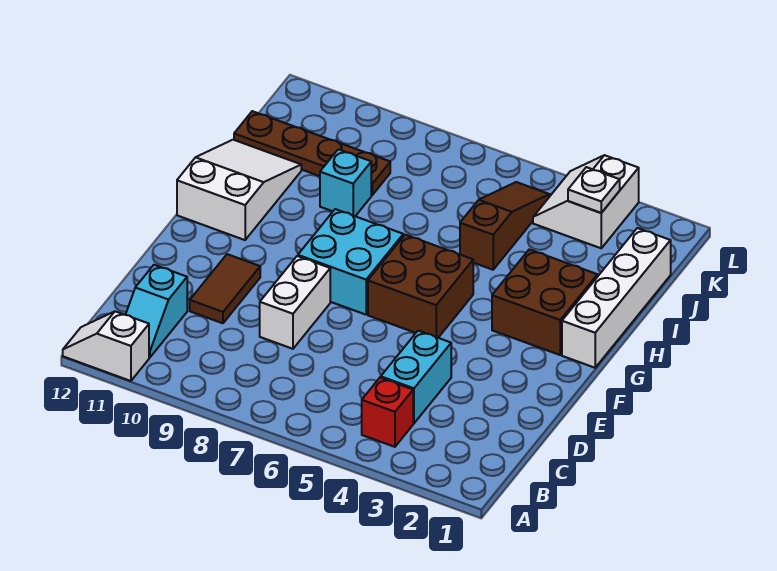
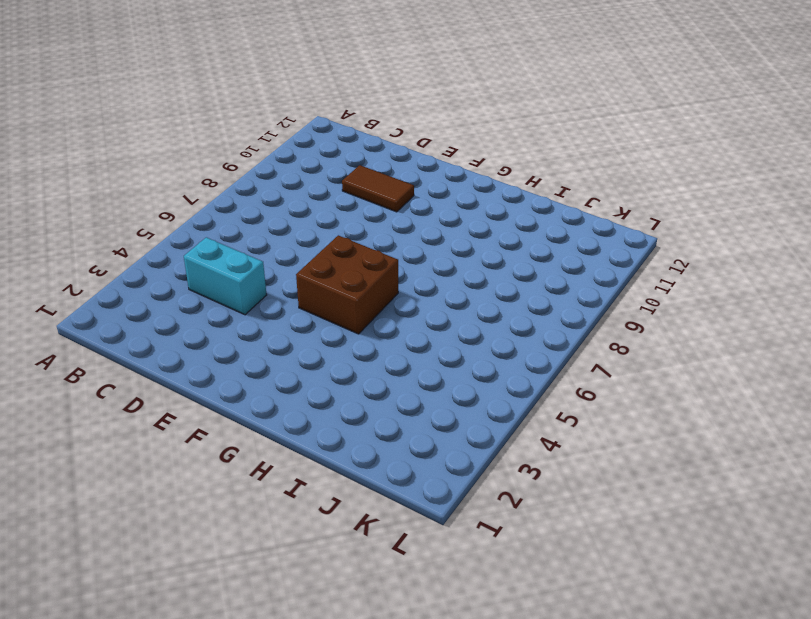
none -> white 1x2 slope [63,311,149,381]
none -> red 1x1 brick [362,378,413,447]
none -> cyan 1x2 slope [126,265,187,357]

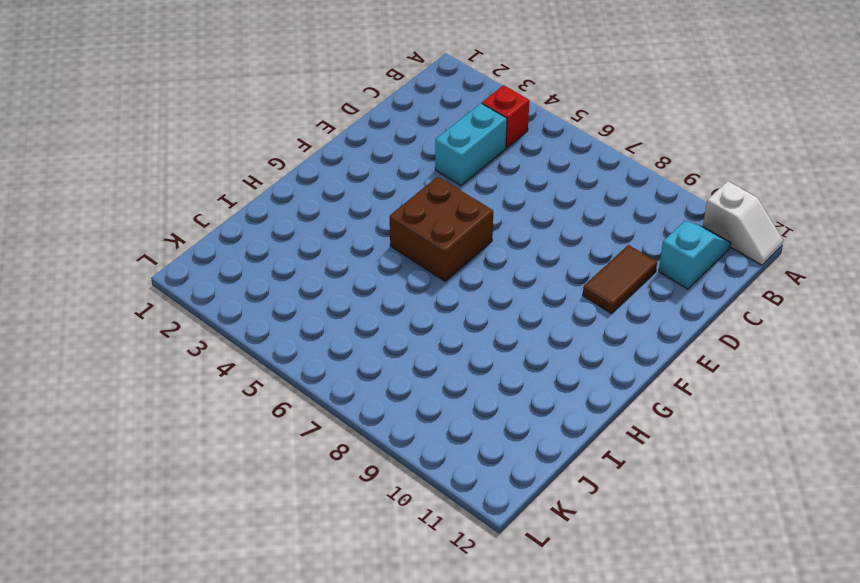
none -> white 1x2 brick [260,256,330,349]
none -> cyan 2x2 brick [298,209,403,315]
none -> white 1x4 brick [562,228,671,368]

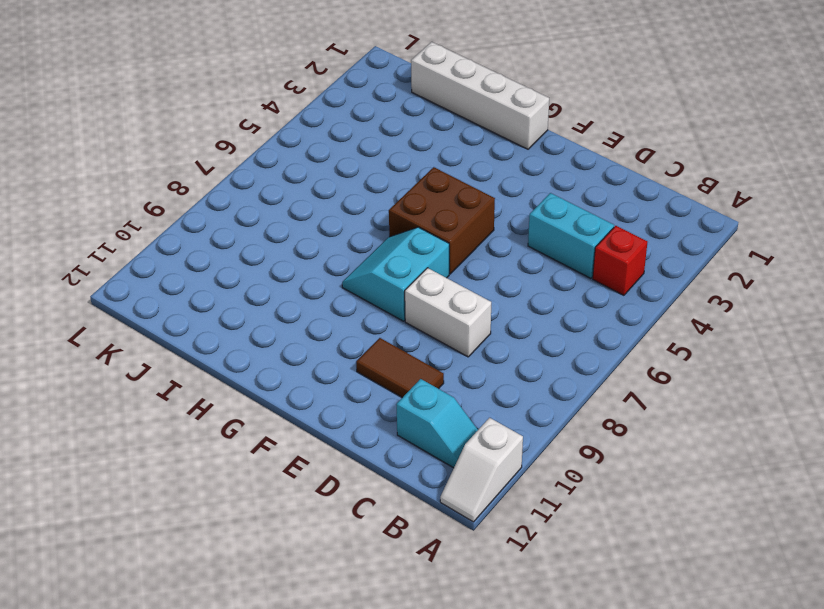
cyan 2x2 slope [342,227,449,321] -> cyan 2x2 brick [298,209,403,315]
none -> brown 2x2 brick [492,249,597,355]
none -> white 2x3 slope [177,140,301,240]
none -> brown 1x3 slope [460,182,550,270]

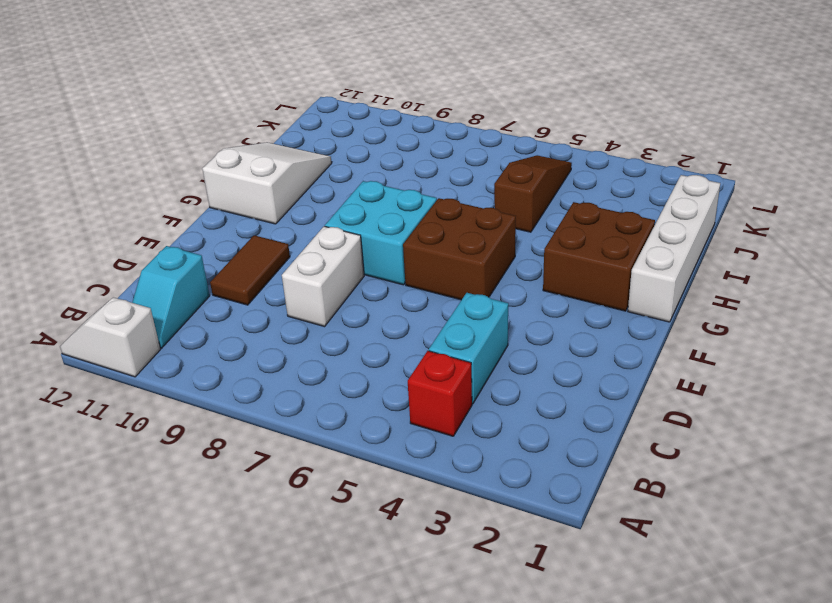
none -> cyan 1x1 brick [320,149,371,216]
none -> brown 1x4 plate [234,111,390,195]
none -> white 2x2 slope [533,155,639,248]

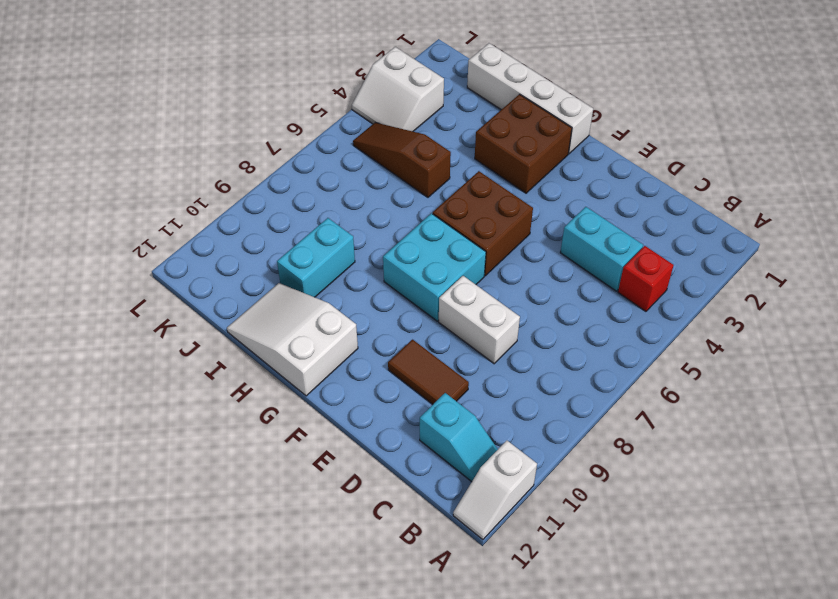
cyan 1x2 brick [277,218,355,297] -> cyan 1x1 brick [320,149,371,216]
none -> brown 1x4 plate [234,111,390,195]
none -> white 1x1 plate [568,167,620,213]

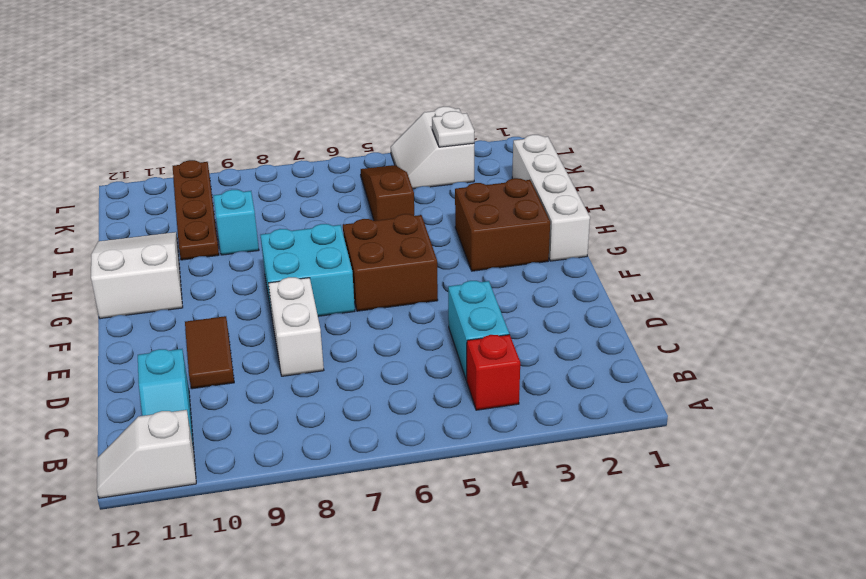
brown 1x4 plate [173,160,219,260] -> brown 1x4 plate turned to [234,111,390,195]

